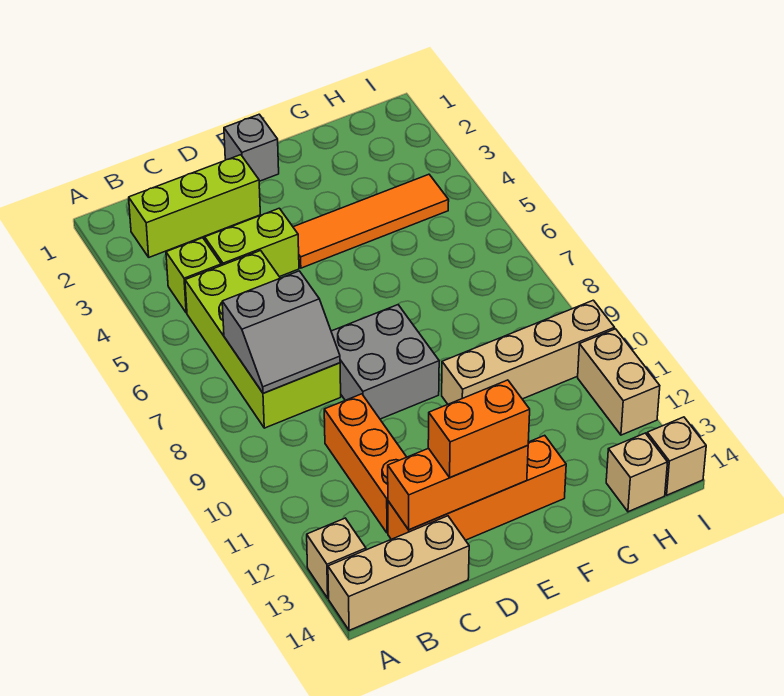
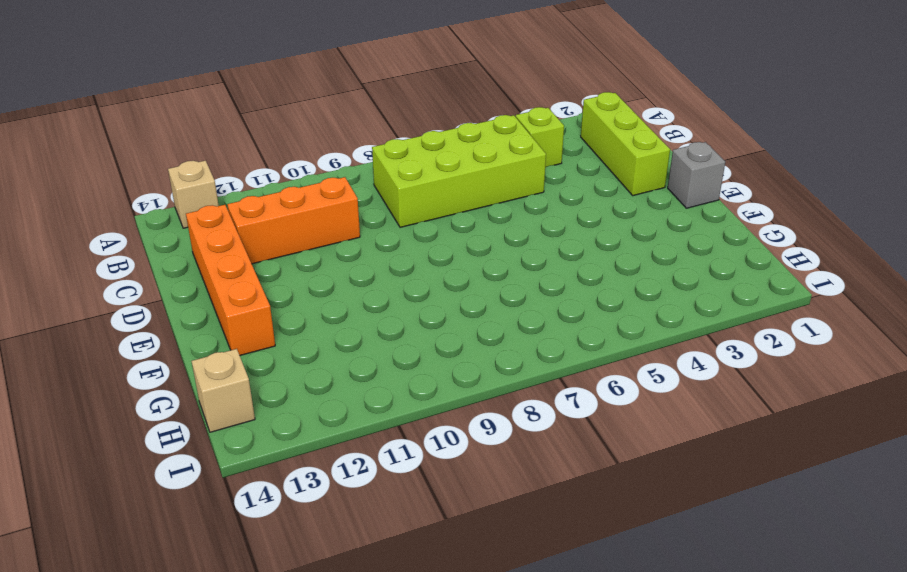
none -> tan 1x3 brick [328,516,469,630]
none -> lime 1x2 brick [205,208,299,277]
none -> grey 2x2 brick [331,305,439,419]

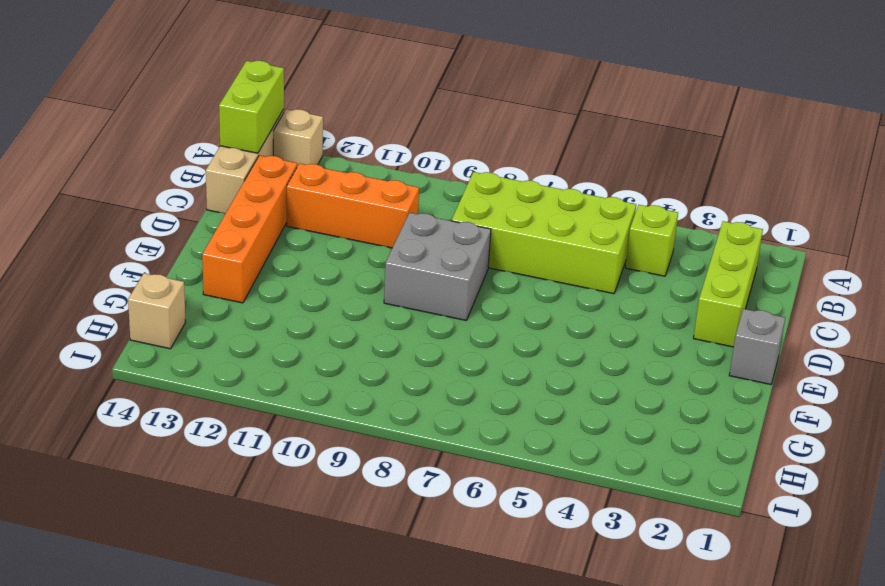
lime 1x2 brick [219,61,284,153] -> lime 1x2 brick moved to [205,208,299,277]
none -> orange 1x4 tile [293,174,449,268]
none -> tan 1x4 brick [442,300,615,404]
none -> tan 1x2 brick [578,329,660,435]

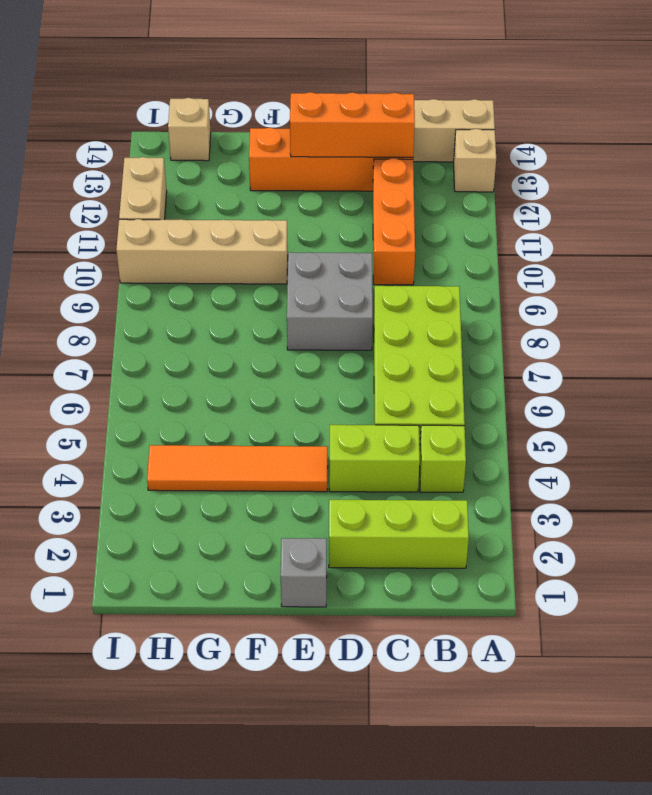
none -> tan 1x1 brick [647,417,706,495]
none -> grey 2x2 slope [222,271,340,393]
none -> orange 1x2 brick [428,380,530,477]

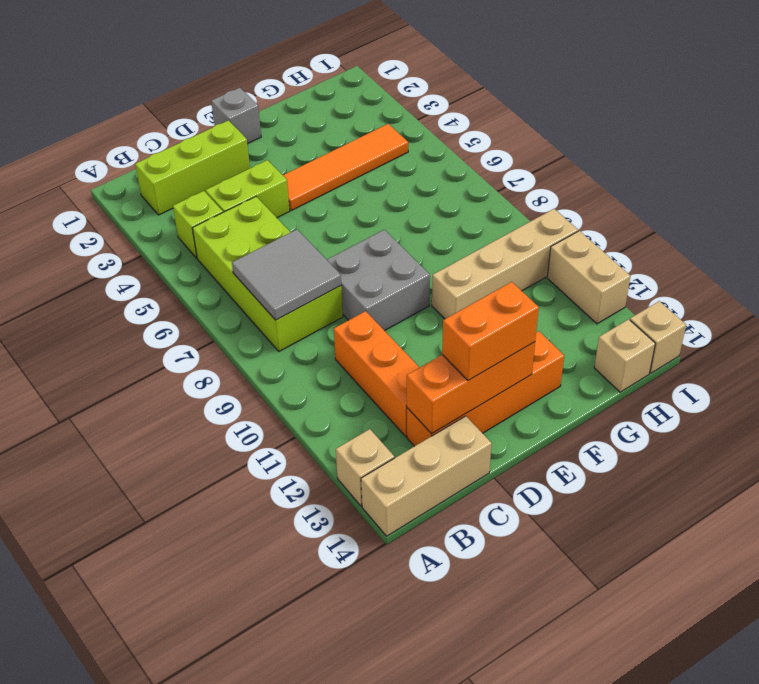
grey 2x2 tile [232,229,341,320] -> grey 2x2 slope [222,271,340,393]

